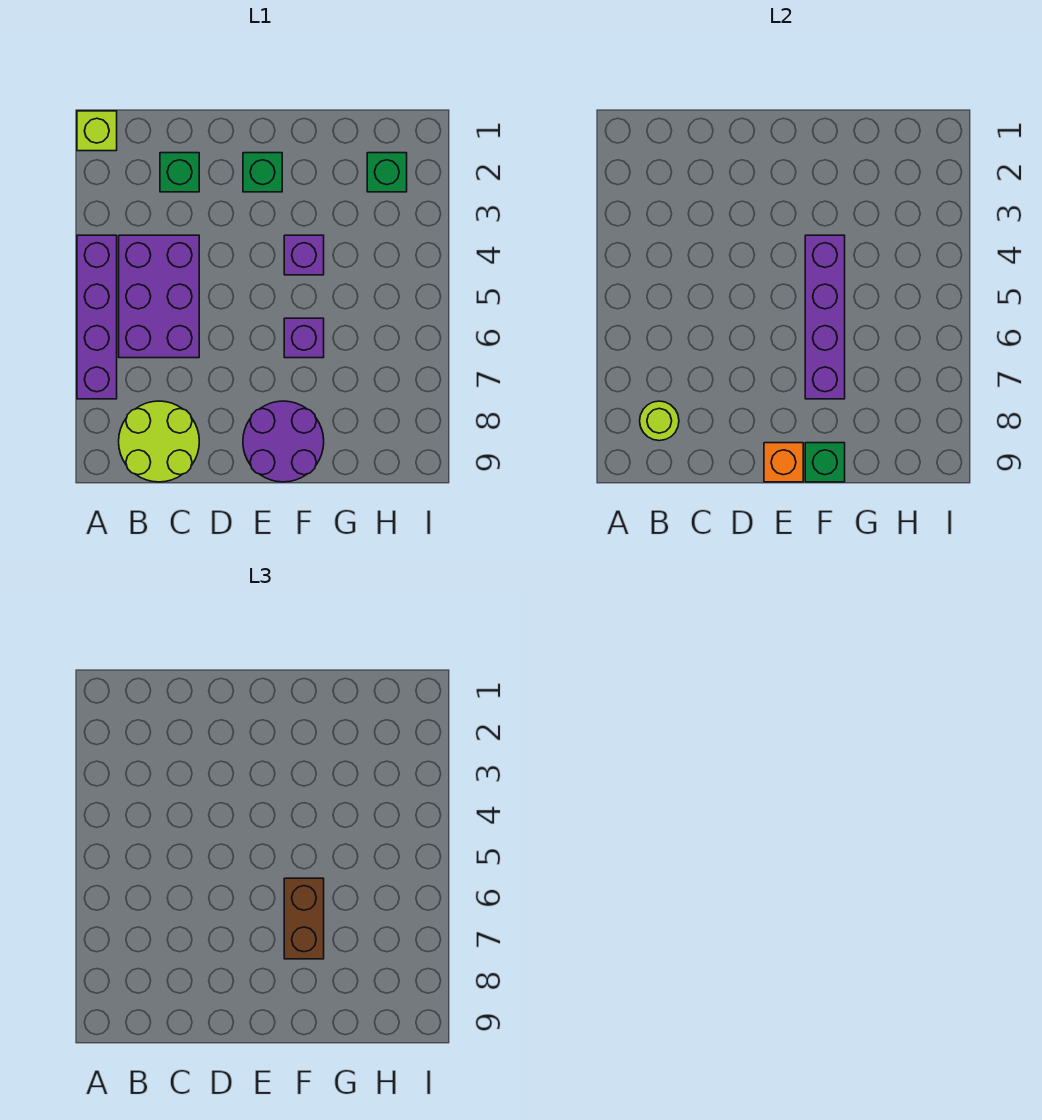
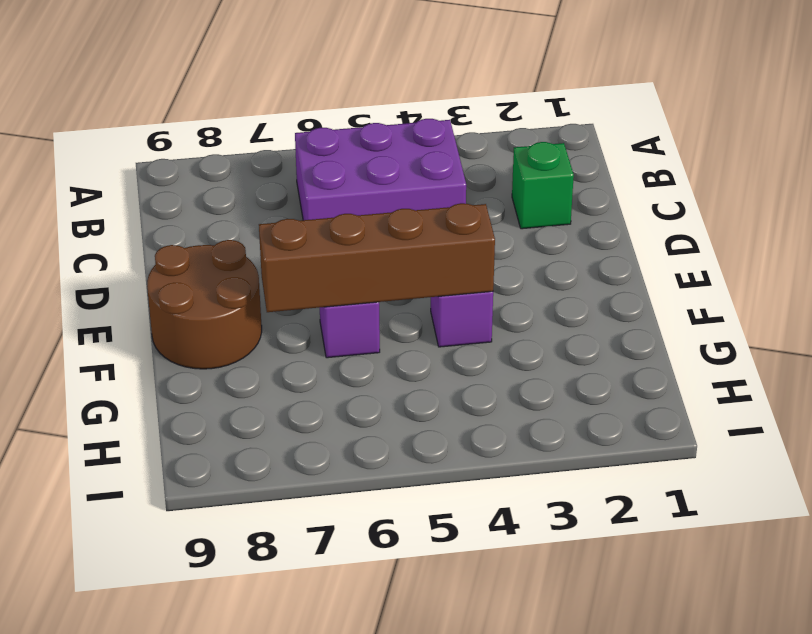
brown 2x2 round brick [147,240,262,369] -> purple 2x2 round brick [243,401,324,482]
brown 1x4 brick [259,203,495,312] -> purple 1x4 brick [805,235,845,399]
none -> lime 1x1 brick [77,111,117,151]
none -> purple 1x4 brick [77,235,117,399]
none -> lime 2x2 round brick [119,401,199,482]

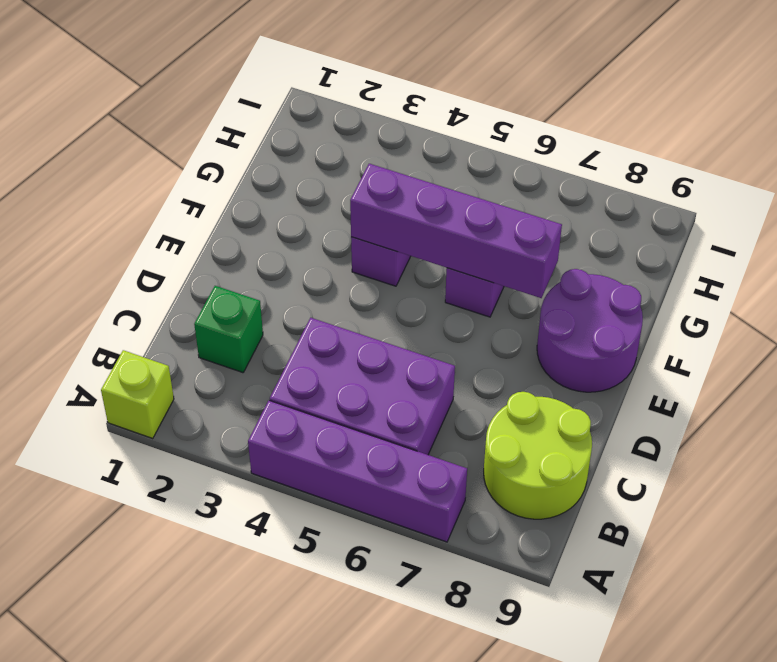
none -> green 1x1 brick [243,153,282,192]
none -> green 1x1 brick [367,153,407,192]
none -> lime 1x1 round brick [640,401,679,441]

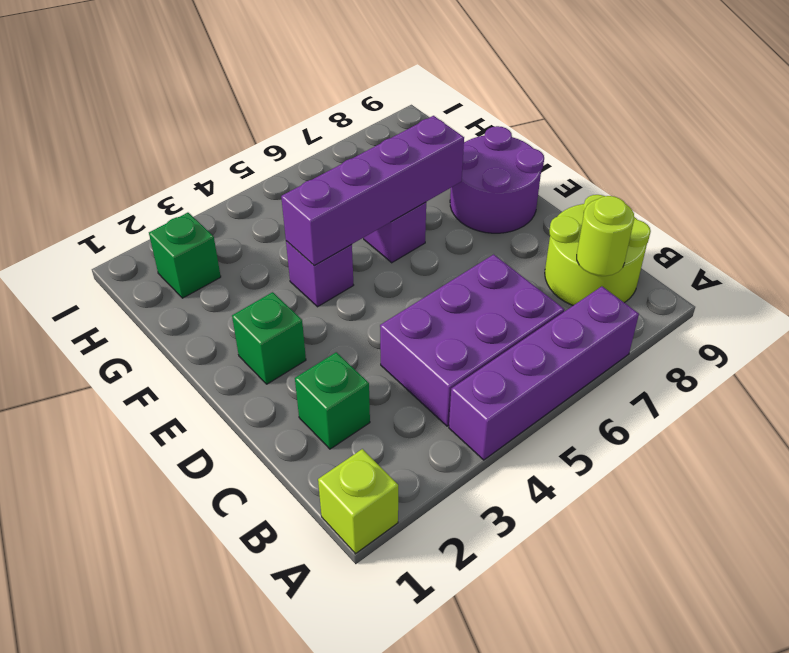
none -> orange 1x1 brick [764,443,803,482]
none -> green 1x1 brick [805,443,845,482]
none -> brown 1x2 brick [284,878,324,959]

